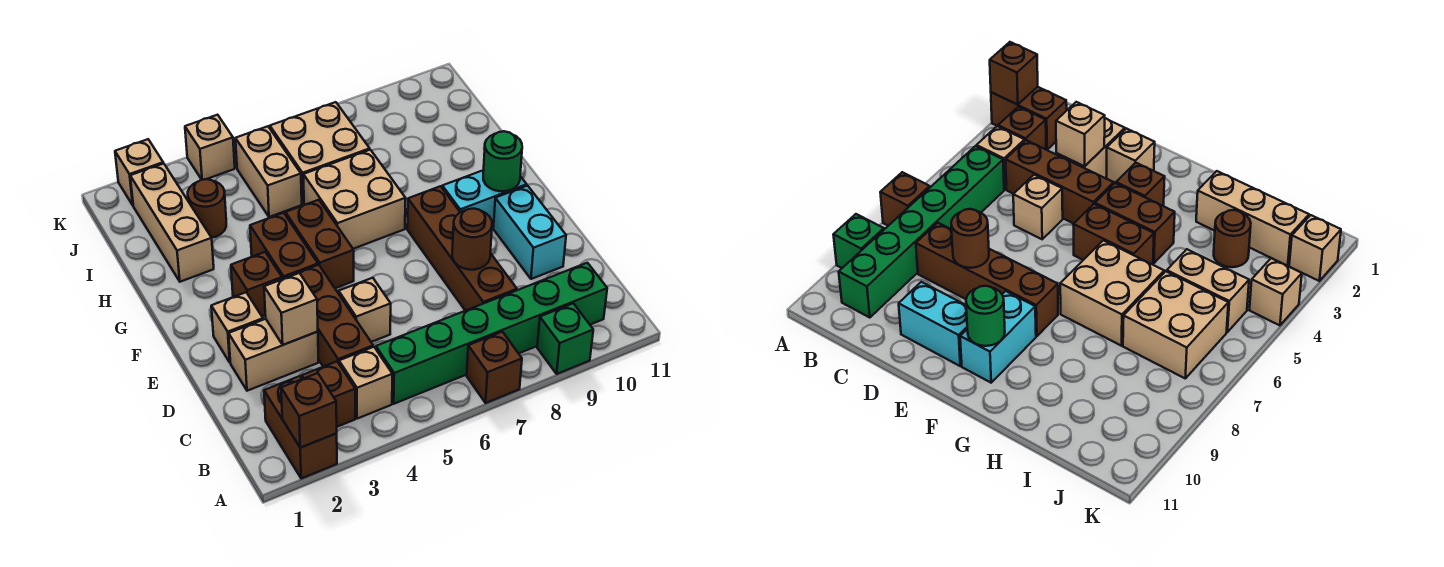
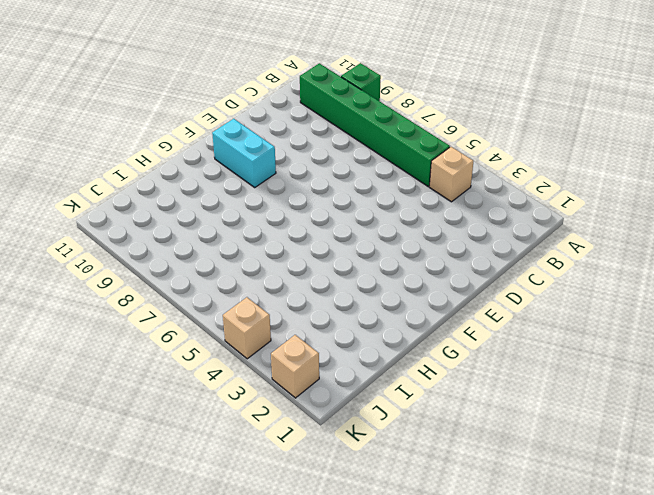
none -> brown 1x2 brick [264,376,337,478]
none -> brown 1x1 brick [467,332,522,403]
none -> brown 1x1 brick [302,362,355,427]

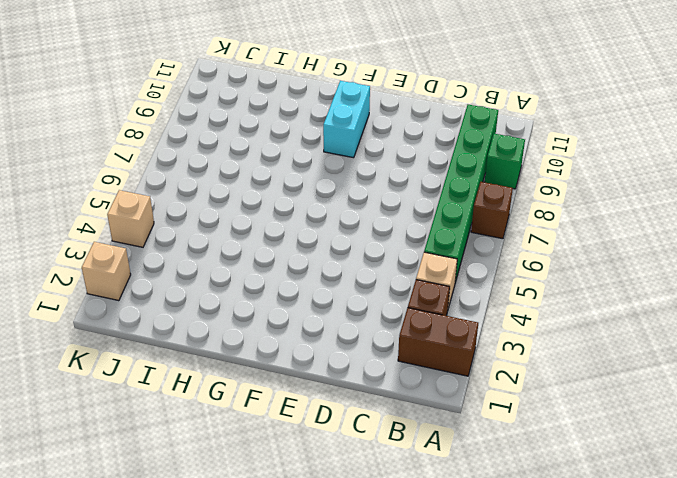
none -> brown 1x3 brick [285,265,373,367]
none -> brown 1x4 brick [407,186,517,311]
none -> tan 1x2 brick [229,319,319,391]

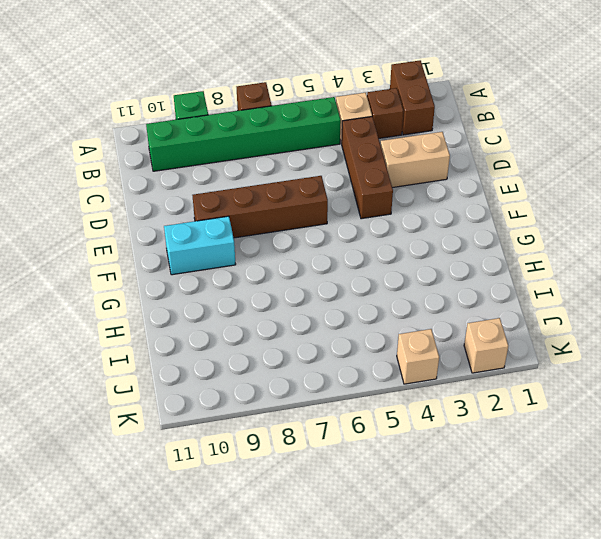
brown 1x4 brick [192,176,328,238] -> brown 1x4 brick turned to [407,186,517,311]
none -> tan 1x1 brick [339,278,391,342]
none -> cyan 1x2 brick [493,186,566,279]
none -> tan 1x1 brick [211,292,263,362]

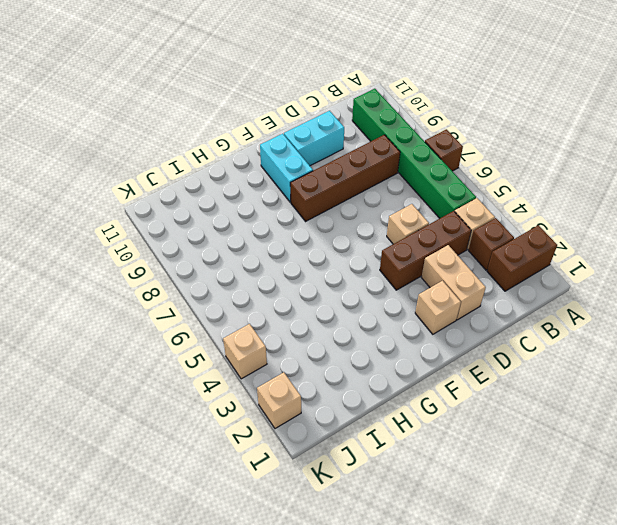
none -> green 1x1 brick [537,303,593,374]
none -> brown 1x1 brick [231,252,282,316]
none -> brown 1x2 brick [250,213,318,279]

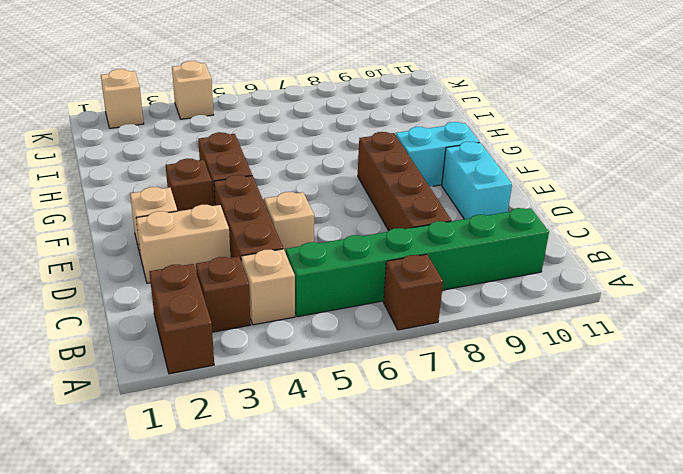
none -> green 1x1 brick [537,303,593,374]
none -> brown 1x2 brick [286,200,354,288]
none -> tan 2x2 brick [303,150,406,249]

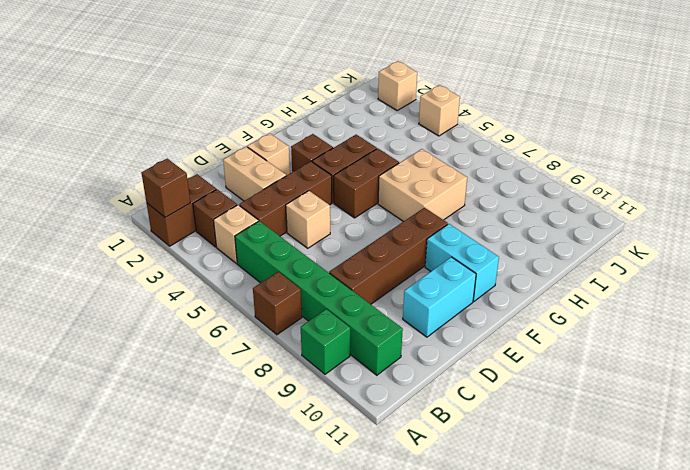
none -> tan 1x3 brick [130,163,214,282]
none -> brown 1x1 round brick [188,179,226,238]
none -> tan 1x2 brick [235,126,302,217]

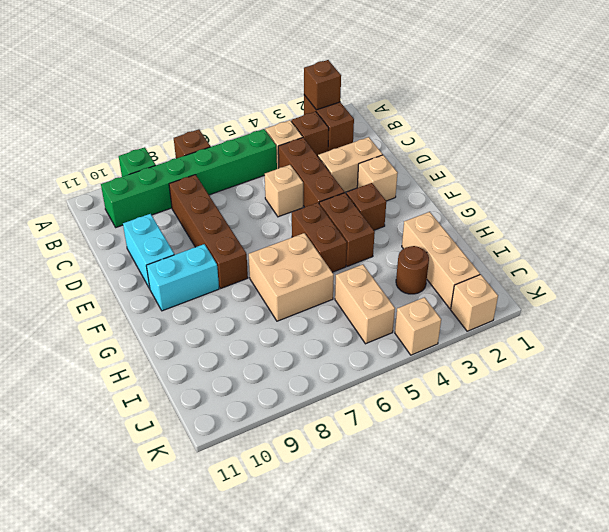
none -> tan 2x2 brick [270,102,370,204]
none -> tan 1x1 brick [264,273,318,345]
none -> brown 1x1 round brick [452,208,492,270]

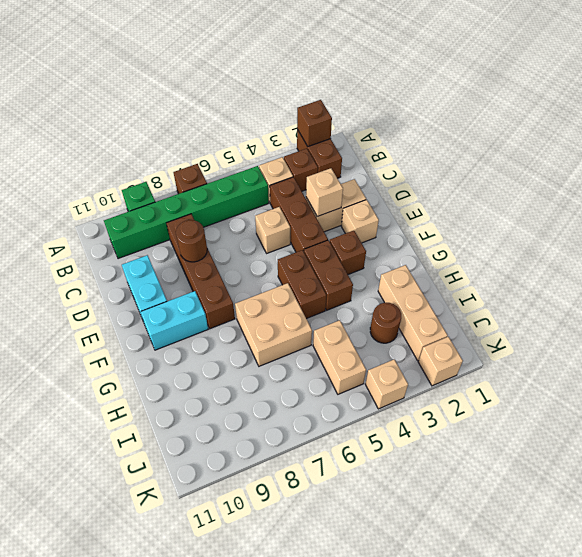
none -> tan 2x2 brick [270,102,370,204]
none -> green 1x1 round brick [483,131,522,191]

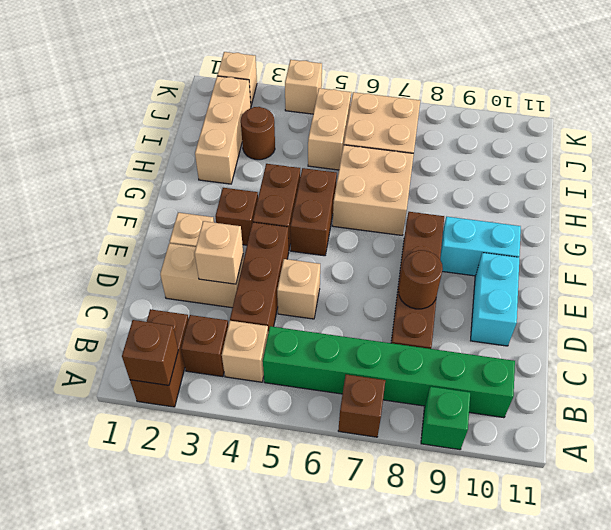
none -> green 1x1 round brick [483,131,522,191]

